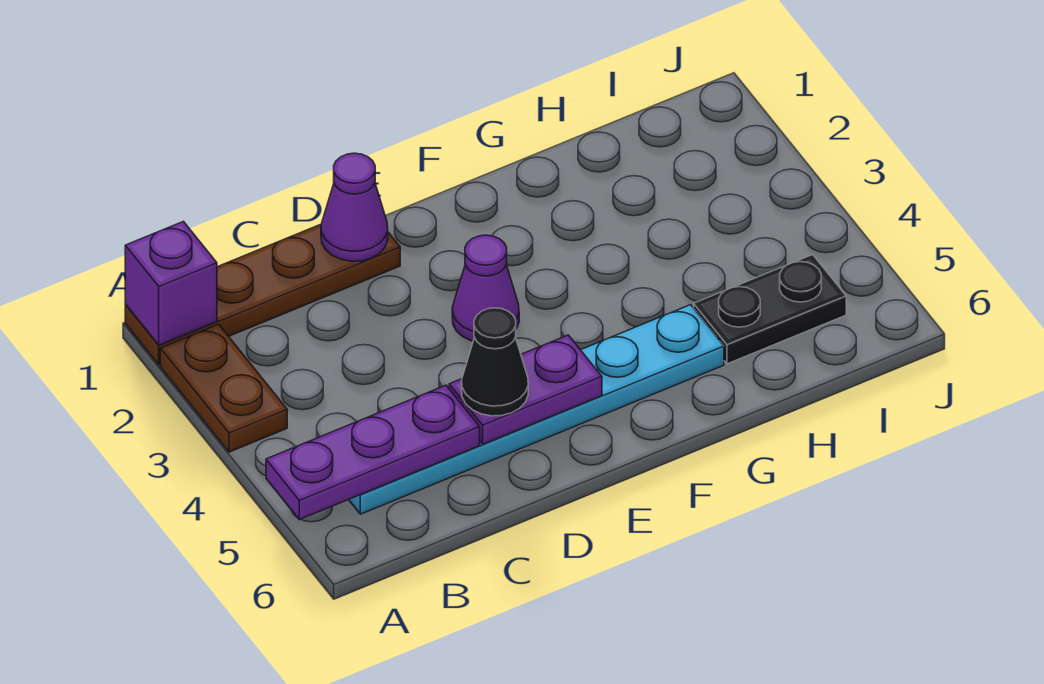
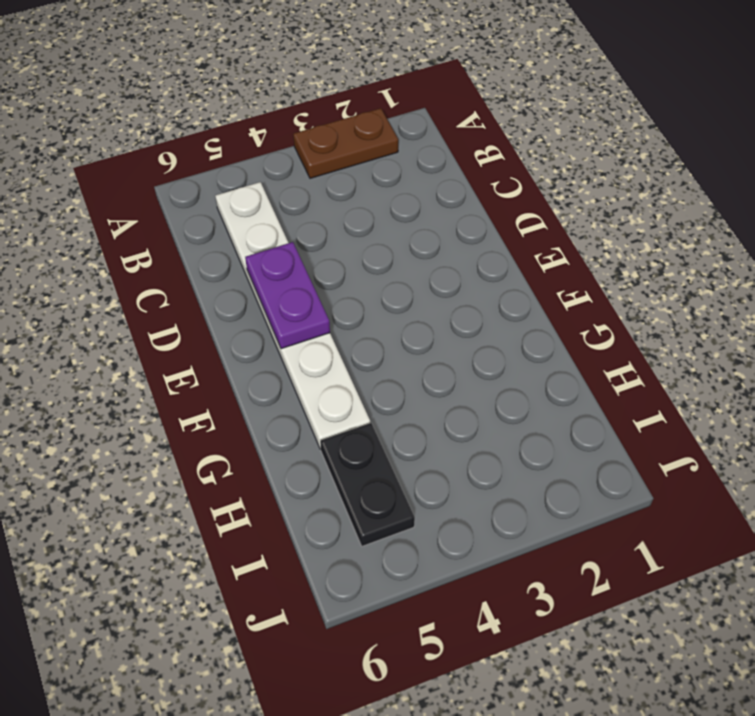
white 1x6 plate [215,182,370,449] -> cyan 1x6 plate [349,305,724,514]
none -> brown 1x4 plate [125,224,400,365]
none -> purple 1x1 cone [452,235,519,341]

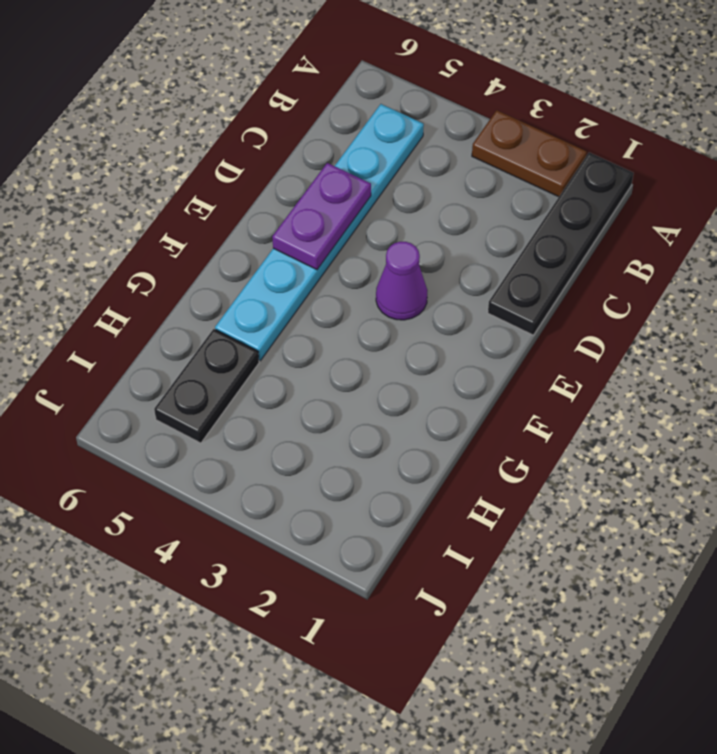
black 1x4 plate [488,153,634,335] -> brown 1x4 plate [125,224,400,365]
none -> purple 1x1 brick [125,221,217,345]
none -> purple 1x3 plate [266,385,480,519]

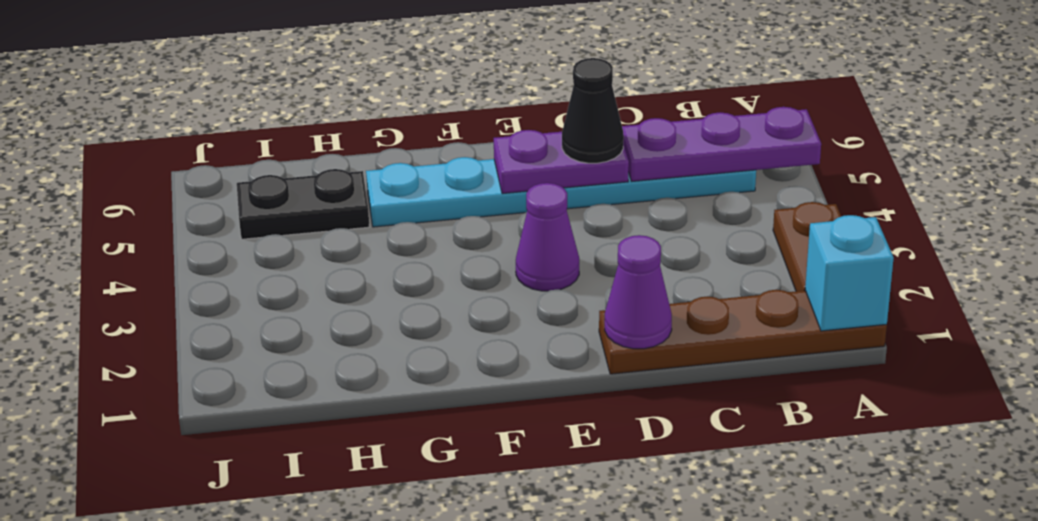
cyan 1x1 brick [805,215,894,331] -> purple 1x1 brick [125,221,217,345]

